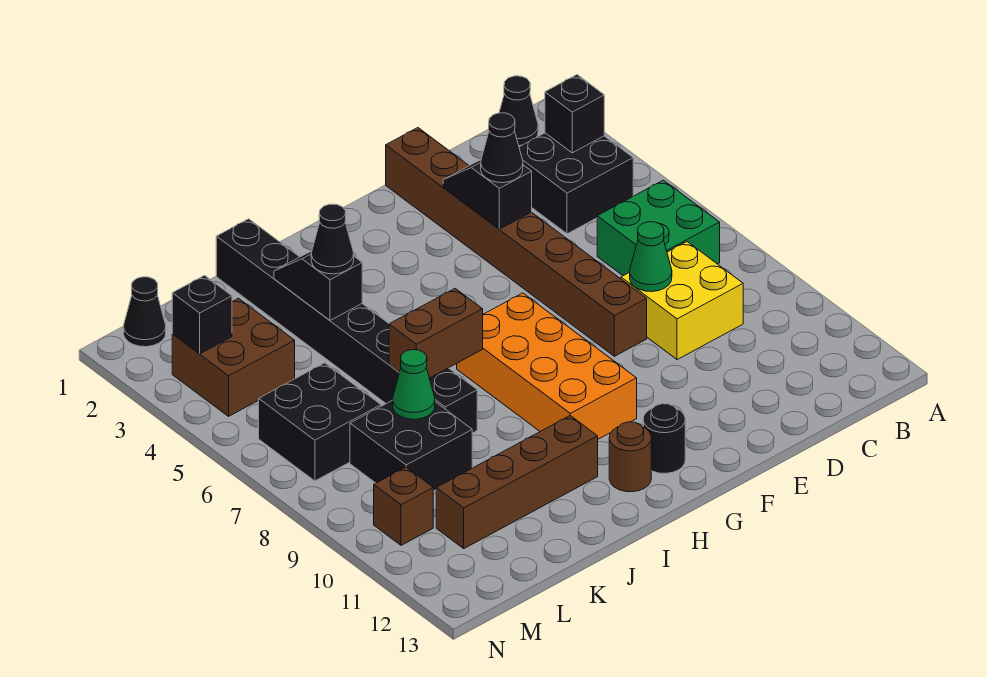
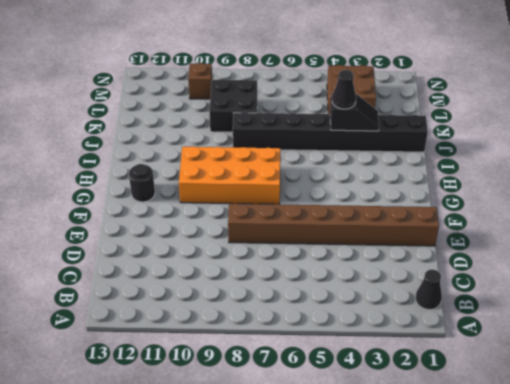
none -> black 2x2 brick [519,133,633,234]
none -> green 2x2 brick [597,180,720,276]
none -> yellow 2x2 brick [621,242,743,360]

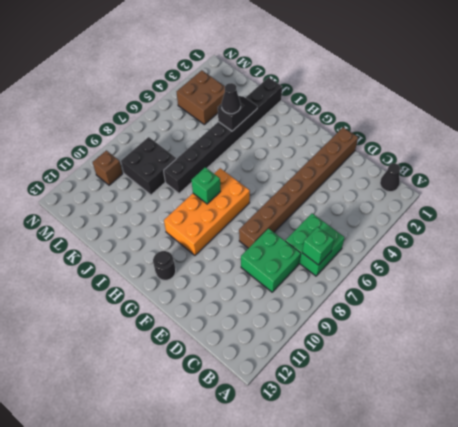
green 1x1 brick [302,227,334,265] -> none
green 2x2 brick [241,229,301,292] -> yellow 2x2 brick [621,242,743,360]
green 1x1 brick [191,167,221,204] -> none
none -> black 2x2 brick [519,133,633,234]
none -> brown 1x1 round brick [609,422,651,492]
none -> brown 1x4 brick [436,416,598,548]

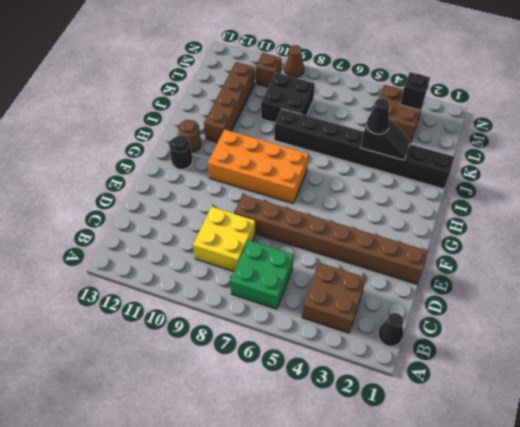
brown 2x2 brick [302,263,366,333] -> black 2x2 brick [519,133,633,234]
brown 1x1 cone [285,45,304,77] -> none
none -> black 2x2 brick [259,363,381,481]
none -> black 1x1 cone [124,277,166,347]
none -> black 1x1 brick [545,75,604,153]

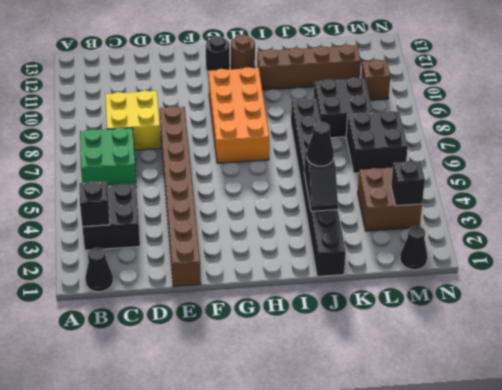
none -> green 1x1 cone [630,222,672,292]
none -> black 1x2 slope [443,160,532,229]
none -> brown 1x2 brick [389,289,483,378]

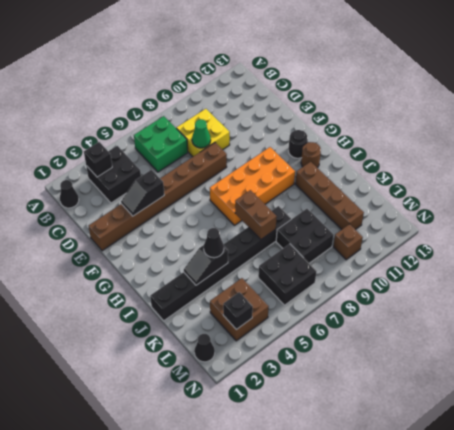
none -> green 1x1 cone [393,350,435,419]
none -> black 1x1 cone [481,113,523,183]

